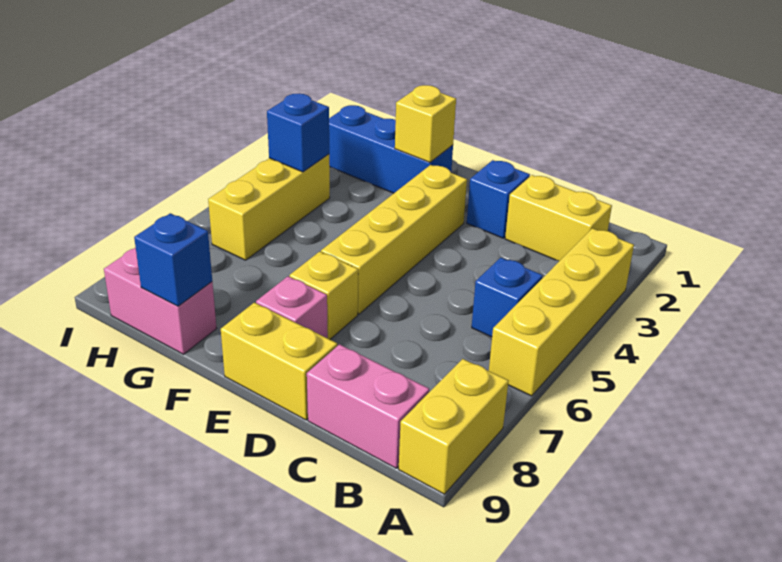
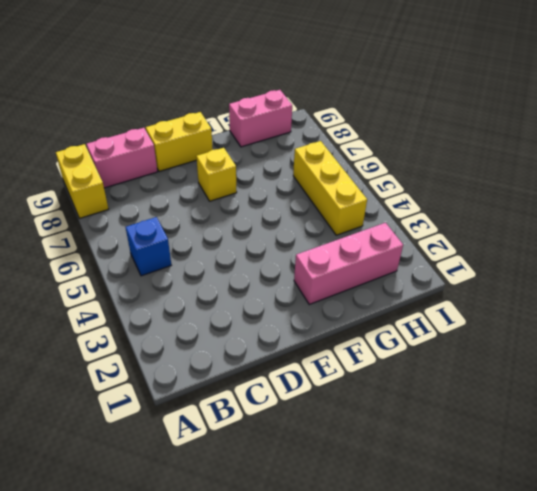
pink 1x3 brick [294,223,403,304] -> blue 1x3 brick [329,105,453,193]
none -> yellow 1x4 brick [489,228,634,396]
none -> yellow 1x2 brick [505,175,612,261]
none -> blue 1x1 brick [467,160,530,238]

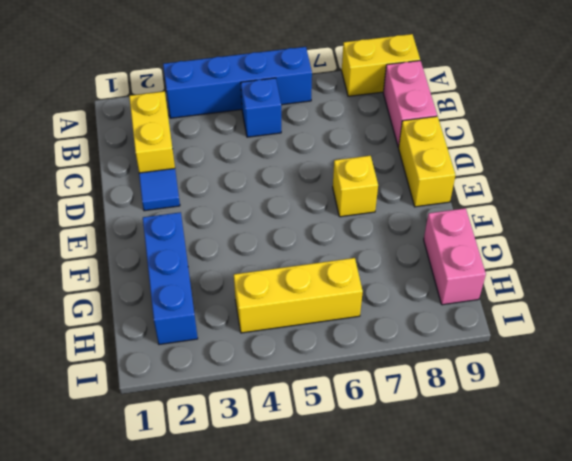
blue 1x4 brick [163,47,312,118] -> yellow 1x4 brick [489,228,634,396]
blue 1x1 tile [139,168,180,211] -> blue 1x1 brick [467,160,530,238]
none -> yellow 1x4 brick [321,165,467,314]
none -> pink 1x1 brick [256,276,328,338]
none -> yellow 1x1 brick [395,85,456,162]

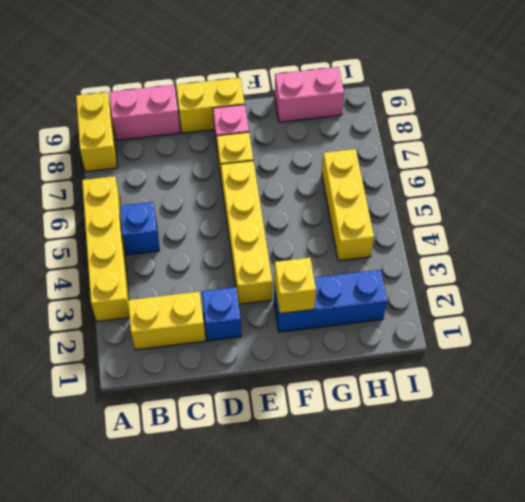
none -> blue 1x1 brick [134,213,212,306]
none -> blue 1x1 brick [267,93,329,172]

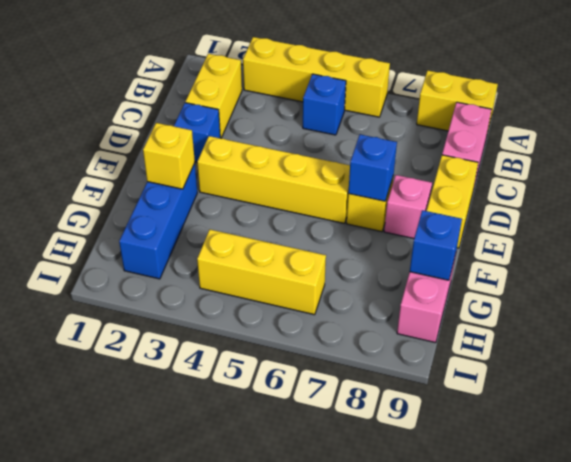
blue 1x1 brick [348,134,397,201] -> blue 1x1 brick moved to [267,93,329,172]

